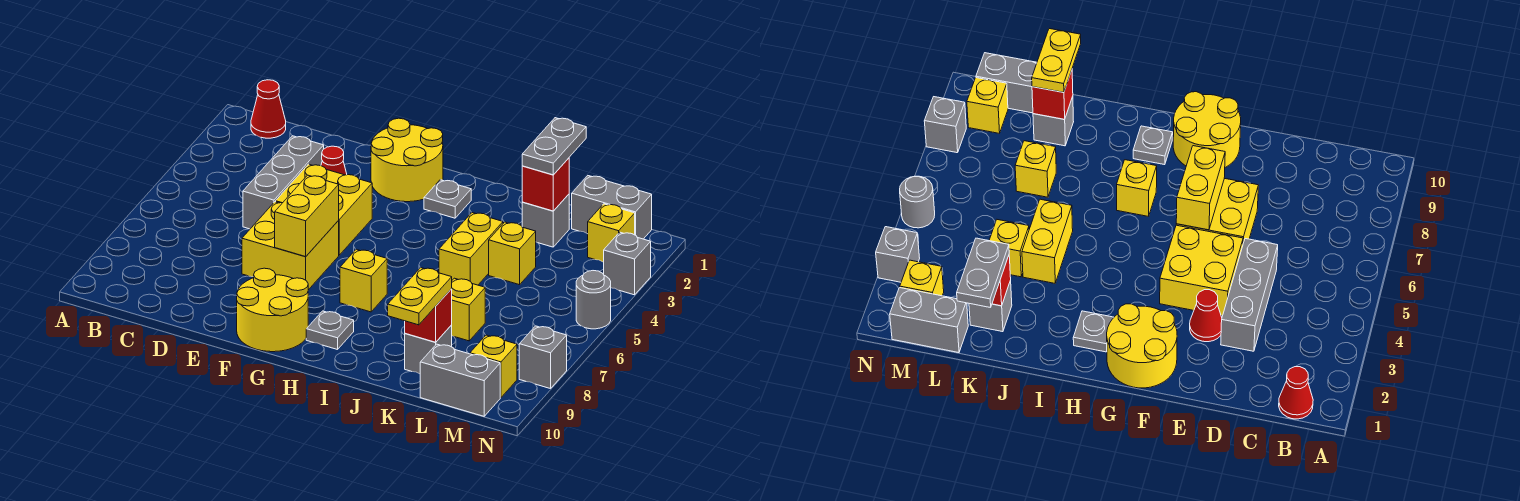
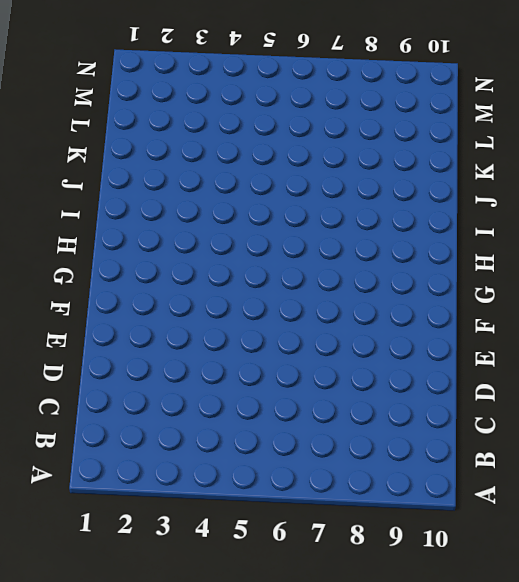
none -> red 1x1 cone [251,80,286,138]
none -> grey 1x3 brick [243,136,324,229]
none -> red 1x1 cone [321,146,347,175]

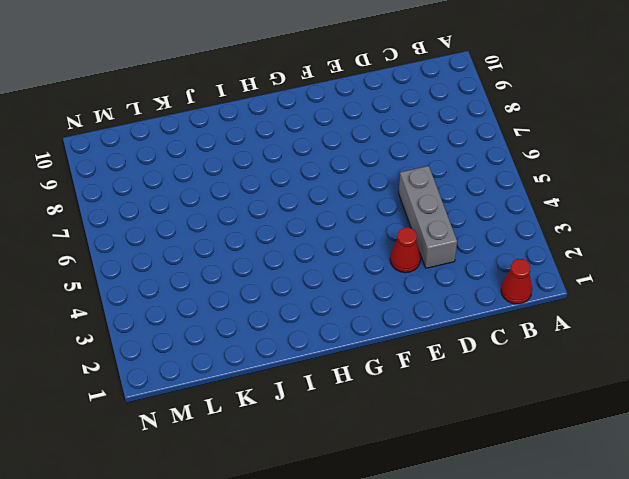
none -> yellow 2x2 brick [276,164,372,255]
none -> yellow 2x2 brick [242,202,339,290]
none -> yellow 2x2 round brick [371,118,443,202]

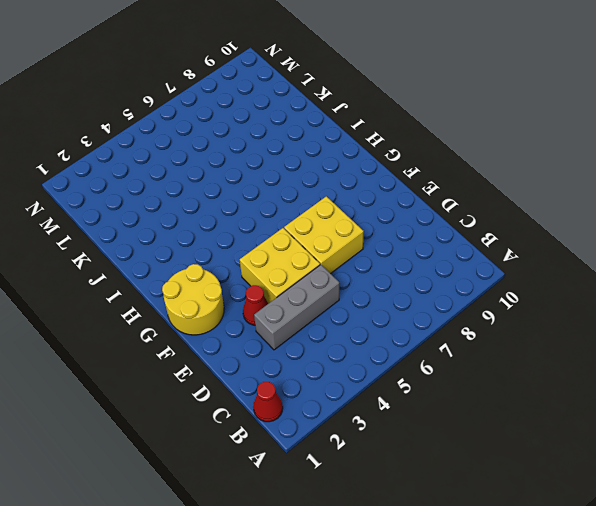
none -> yellow 2x2 round brick [237,268,308,352]
none -> grey 1x1 plate [424,180,471,218]
none -> yellow 1x1 brick [340,249,387,312]

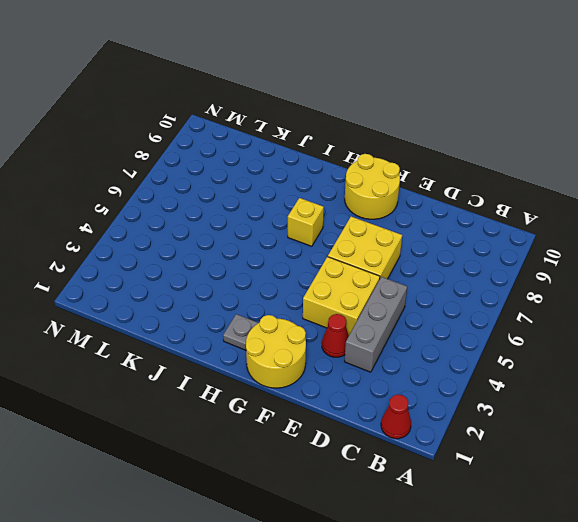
none -> grey 1x1 plate [306,311,354,350]
none -> yellow 1x2 brick [439,213,503,285]
none -> grey 1x1 brick [522,194,569,247]

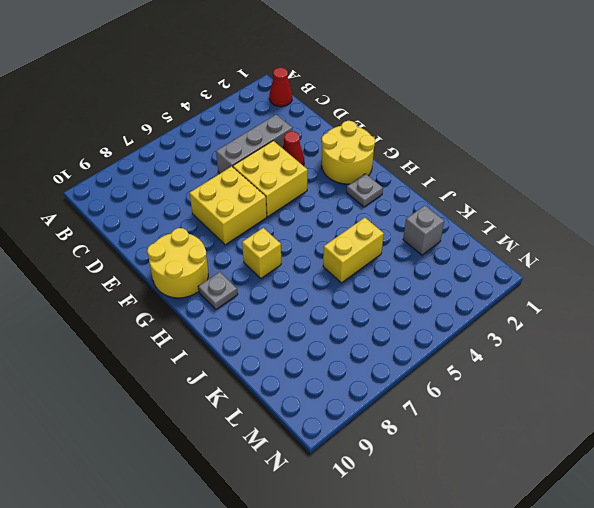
none -> yellow 1x1 brick [489,222,536,285]
none -> yellow 1x1 brick [452,278,485,341]
none -> grey 1x1 brick [405,325,452,374]

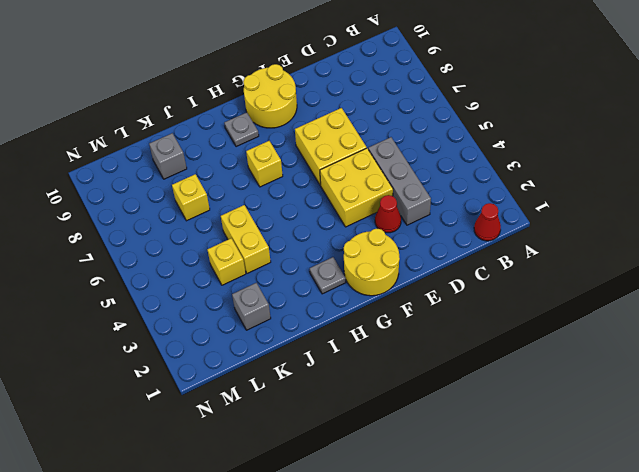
none -> grey 1x2 brick [572,176,652,239]
none -> grey 1x2 brick [420,344,500,416]
none -> yellow 1x1 brick [588,204,635,262]

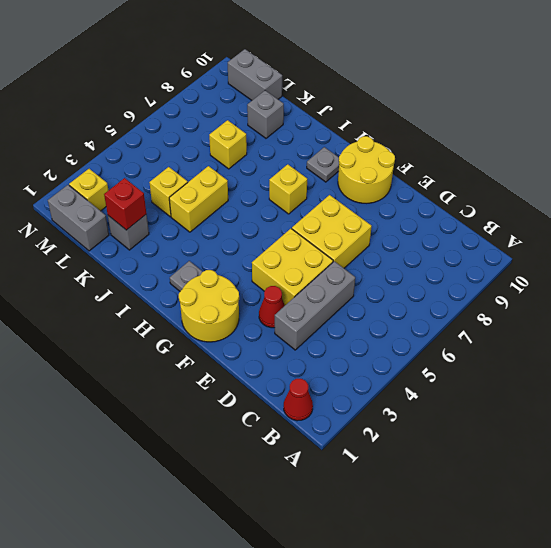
none -> yellow 1x1 brick [470,335,517,398]
none -> grey 1x1 brick [604,232,651,295]
none -> grey 1x1 round brick [576,271,611,329]

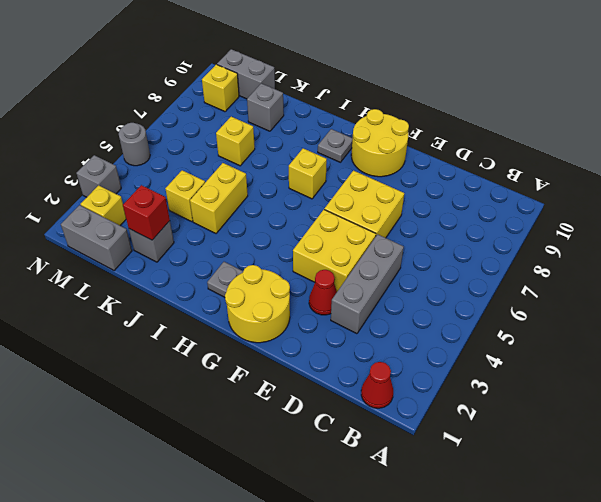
none -> grey 1x1 brick [519,326,567,389]
none -> yellow 1x2 brick [275,175,339,257]
none -> red 1x1 brick [405,289,452,342]

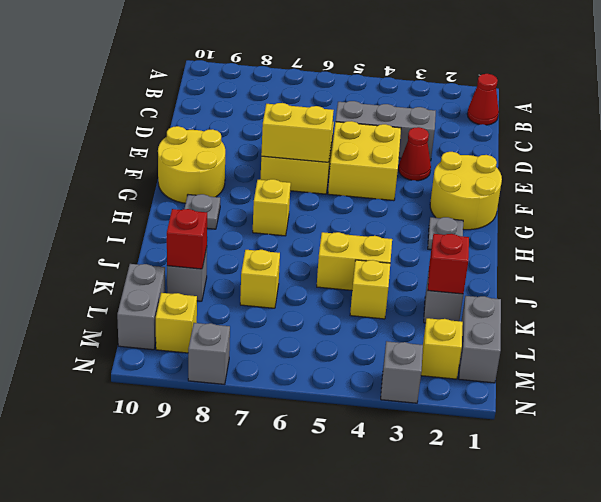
none -> grey 1x1 round brick [576,271,611,329]
none -> grey 1x2 plate [522,118,586,175]
none -> yellow 1x2 plate [388,268,452,325]

